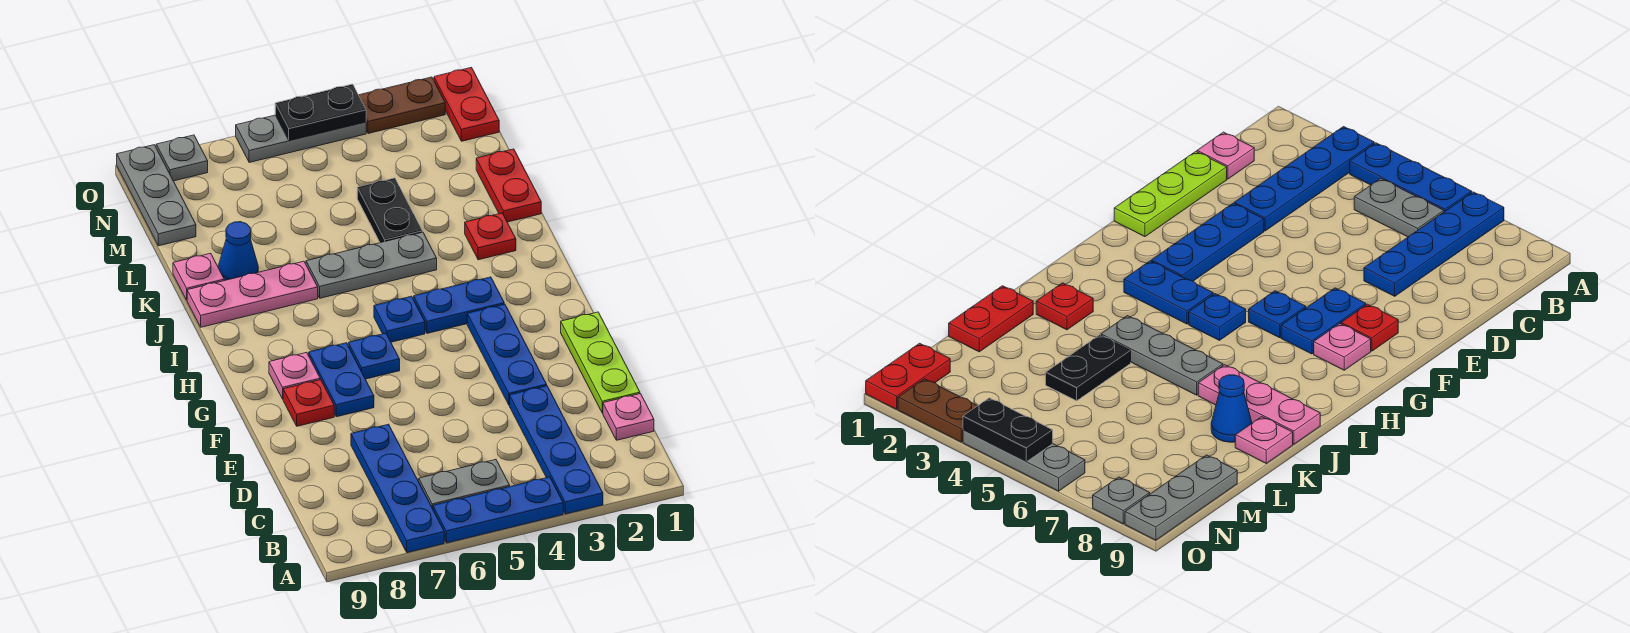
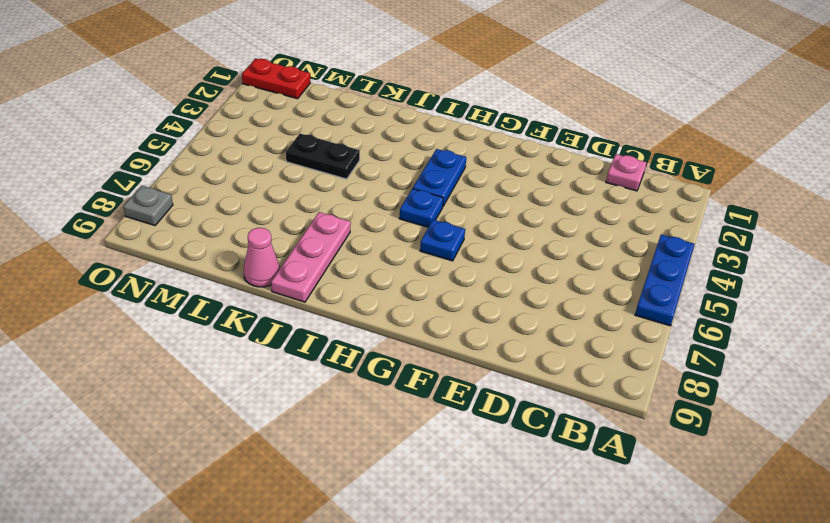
pink 1x1 cone [244,228,280,287] -> pink 1x1 plate [173,253,224,300]
none -> blue 1x4 plate [510,386,603,514]
none -> blue 1x4 plate [351,424,444,553]
none -> grey 1x2 plate [419,460,510,509]

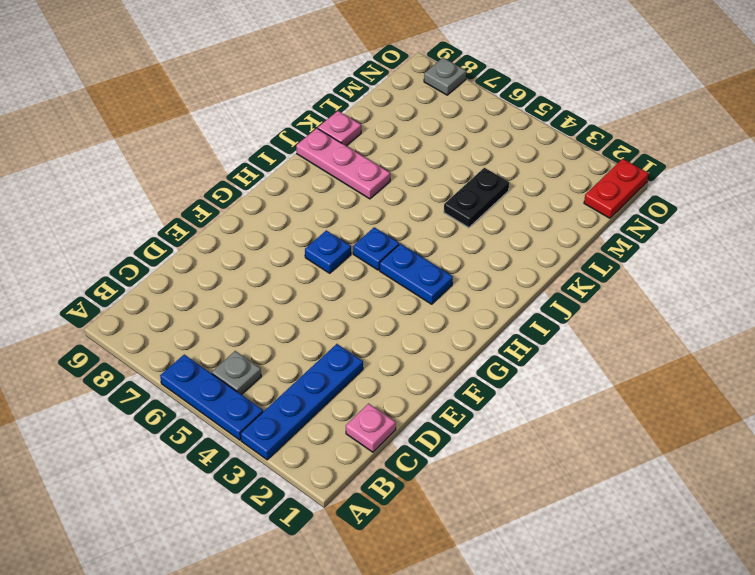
grey 1x1 plate [212,351,261,395] -> grey 1x2 plate [419,460,510,509]
none -> blue 1x4 plate [351,424,444,553]
none -> lime 1x3 plate [561,312,640,413]
none -> blue 1x3 plate [467,304,547,405]

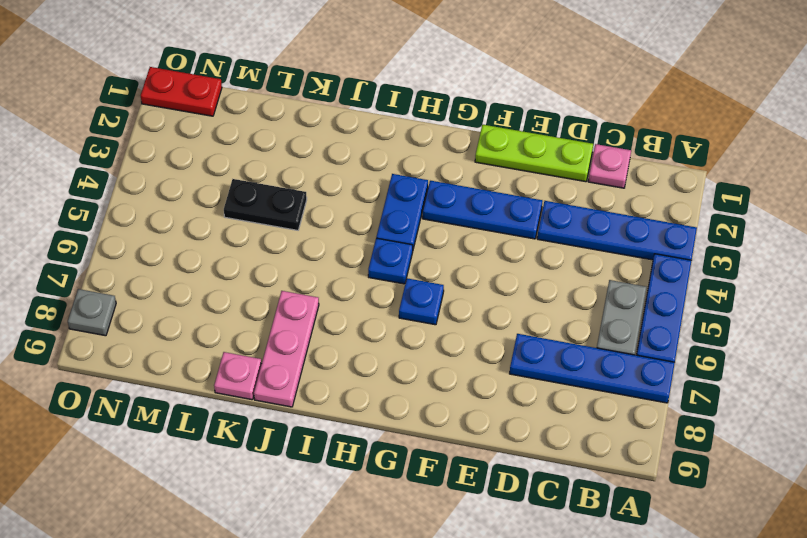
none -> blue 1x2 plate [309,343,374,417]
none -> red 1x1 plate [283,380,334,426]
none -> pink 1x1 plate [269,352,320,399]

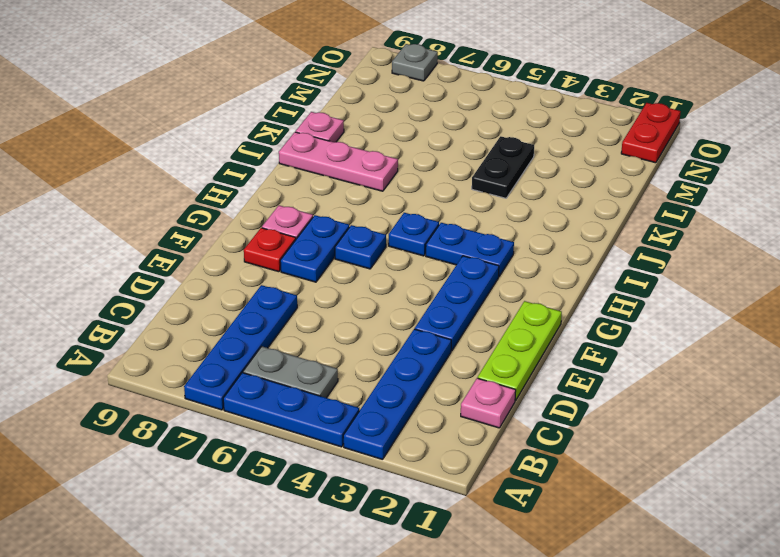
none -> red 1x1 plate [465,213,516,260]
none -> grey 1x3 plate [306,232,437,298]
none -> red 1x2 plate [476,149,541,222]

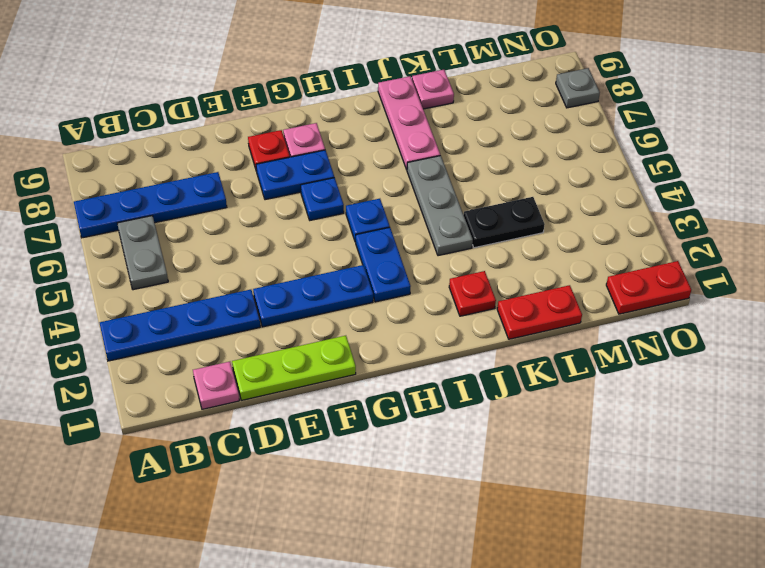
none -> blue 1x3 plate [433,477,563,543]
none -> blue 1x1 cone [218,222,258,281]
none -> grey 1x3 plate [117,145,196,246]

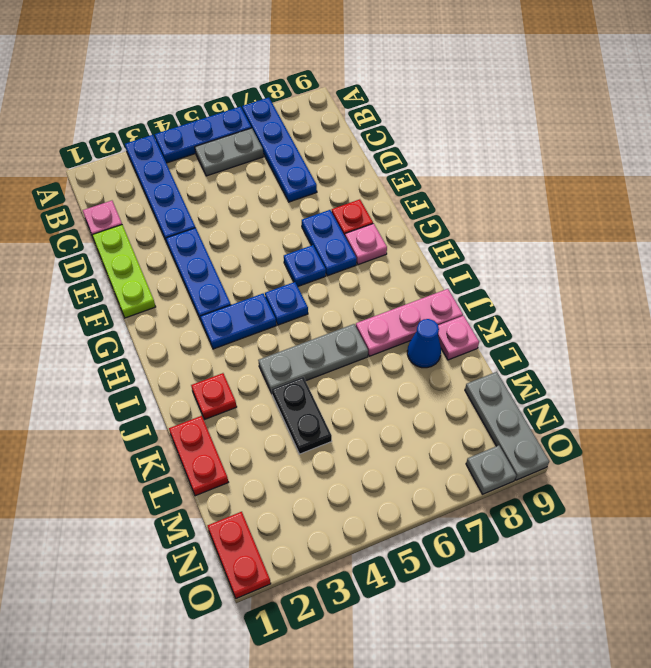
none -> brown 1x2 plate [359,77,445,134]
none -> grey 1x3 plate [236,115,366,163]
none -> black 1x2 plate [275,84,366,141]

